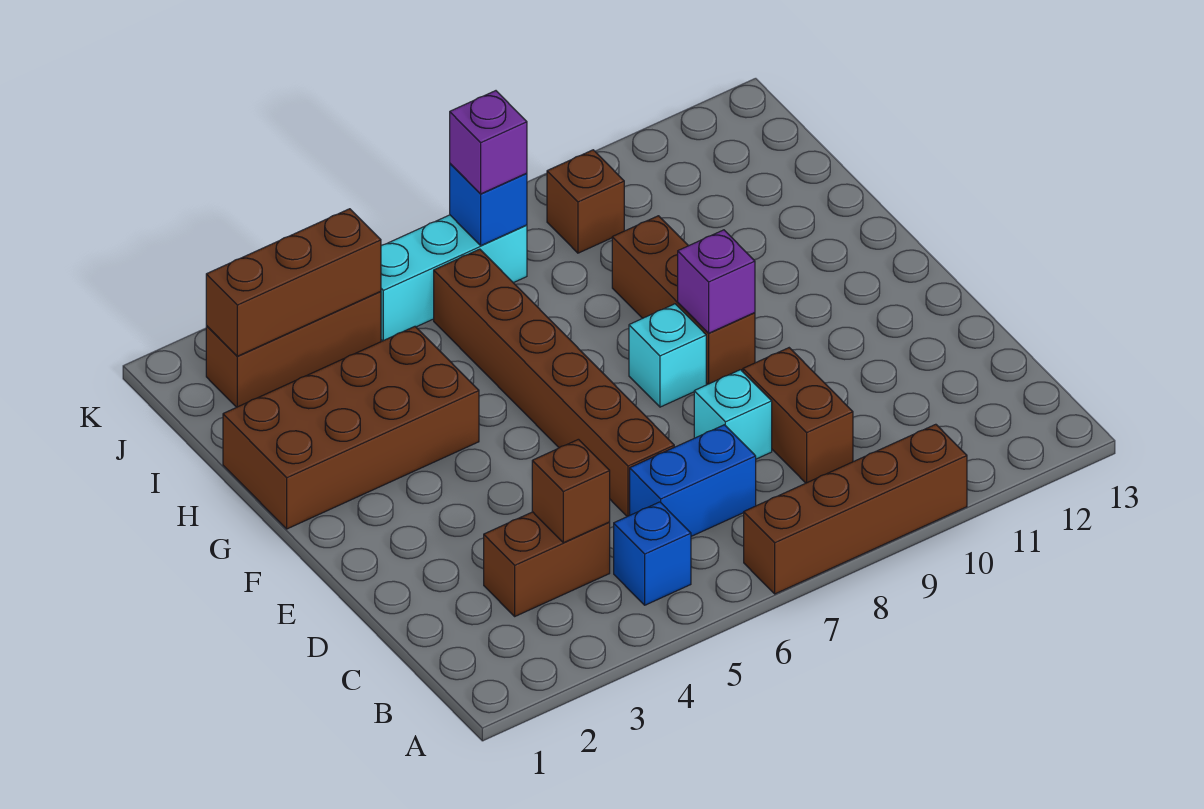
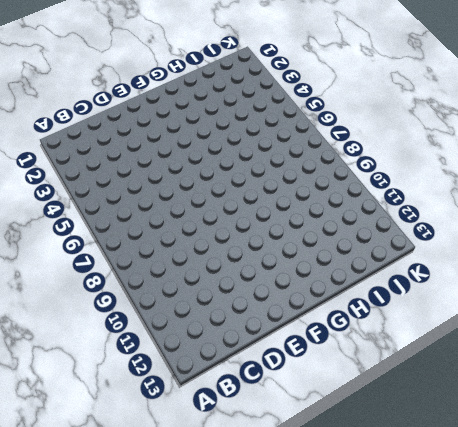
none -> brown 1x4 brick [744,424,967,594]
none -> blue 1x1 brick [614,502,691,605]
none -> brown 1x2 brick [484,512,610,616]

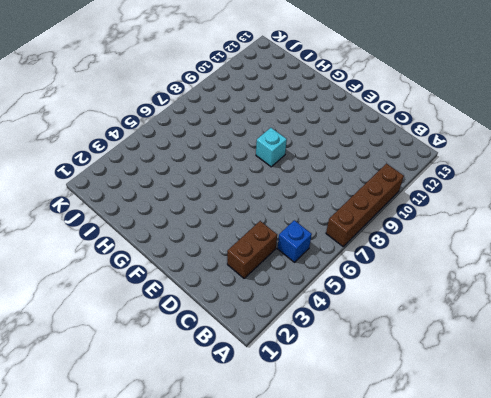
none -> blue 1x2 brick [630,425,756,536]
none -> brown 1x2 brick [743,348,853,483]
none -> brown 1x6 brick [434,249,674,517]

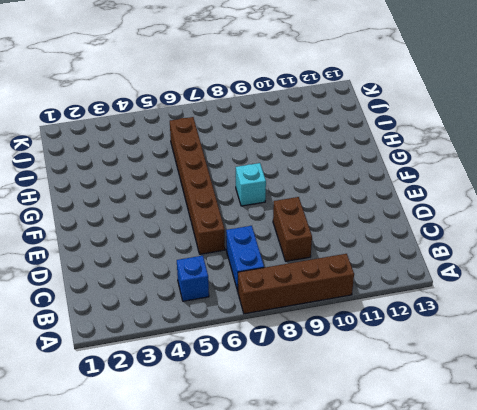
blue 1x2 brick [226,226,264,291] -> blue 1x2 brick turned to [630,425,756,536]
none -> brown 1x2 brick [484,512,610,616]
none -> cyan 1x1 brick [694,370,772,459]
none -> brown 1x3 brick [612,216,755,384]

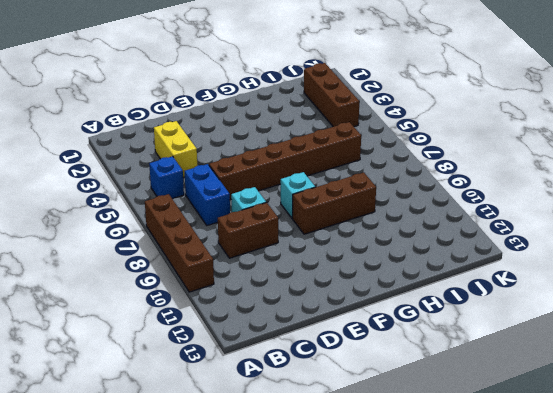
yellow 1x2 brick [154,121,197,177] -> brown 1x2 brick [484,512,610,616]
none -> brown 2x4 brick [223,327,479,529]
none -> cyan 1x3 brick [381,215,527,341]
none -> brown 1x1 brick [547,150,624,253]

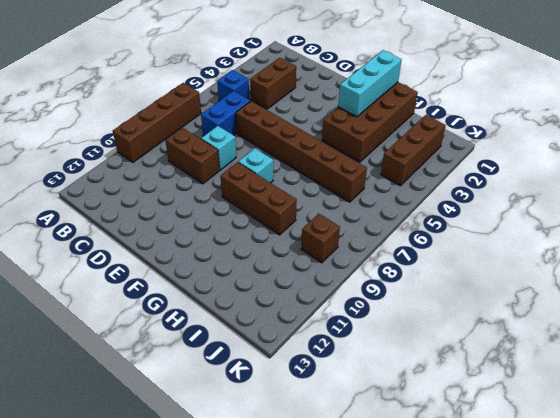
cyan 1x3 brick [338,50,402,117] -> cyan 1x3 brick moved to [381,215,527,341]
none -> brown 1x1 brick [532,439,610,543]
none -> purple 1x1 brick [678,230,755,333]
none -> brown 1x3 brick [206,209,381,356]

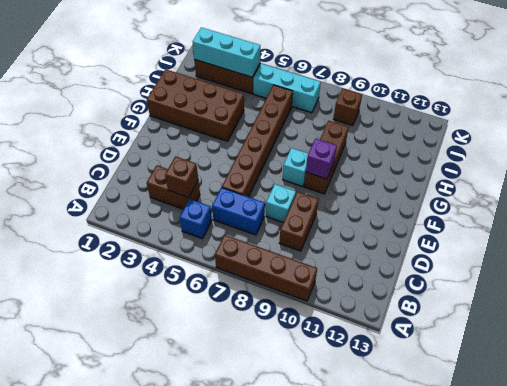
cyan 1x3 brick [193,27,260,77] -> brown 1x3 brick [206,209,381,356]
none -> blue 1x1 brick [450,164,527,245]
none -> purple 1x1 brick [450,91,527,194]

